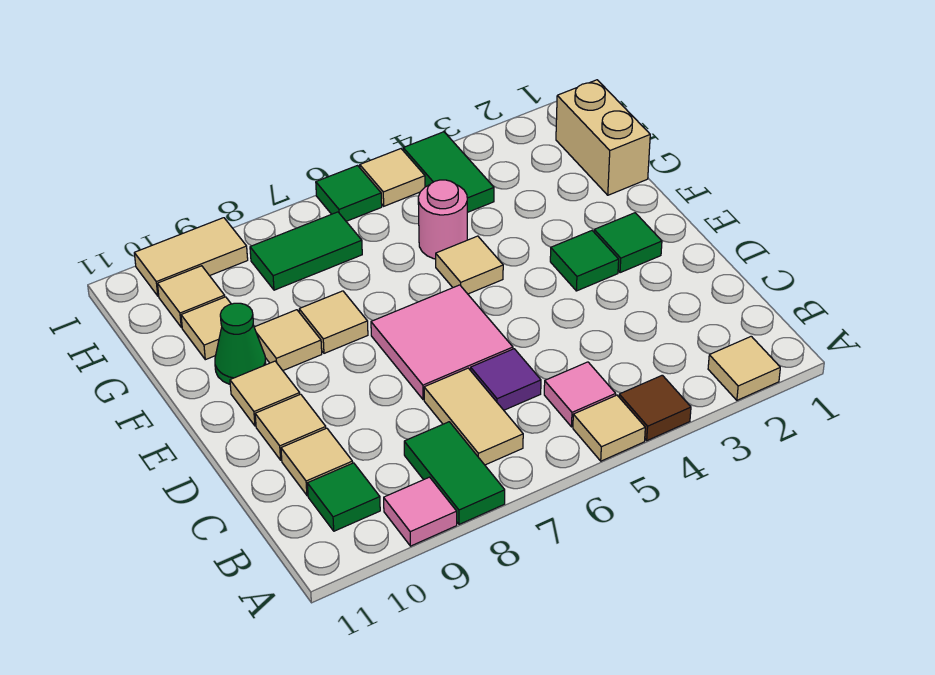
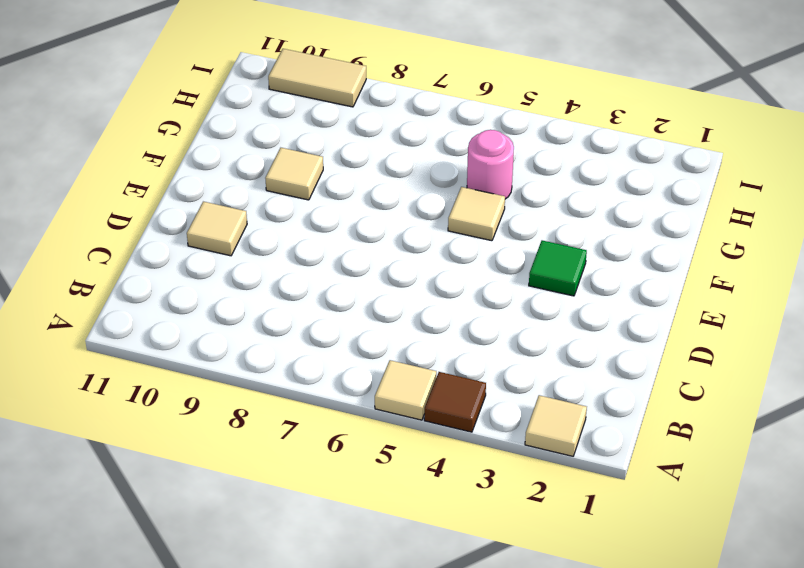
none -> green 1x2 tile [404,422,505,524]
none -> pink 1x1 tile [384,477,457,546]
none -> pink 1x1 tile [544,362,616,427]

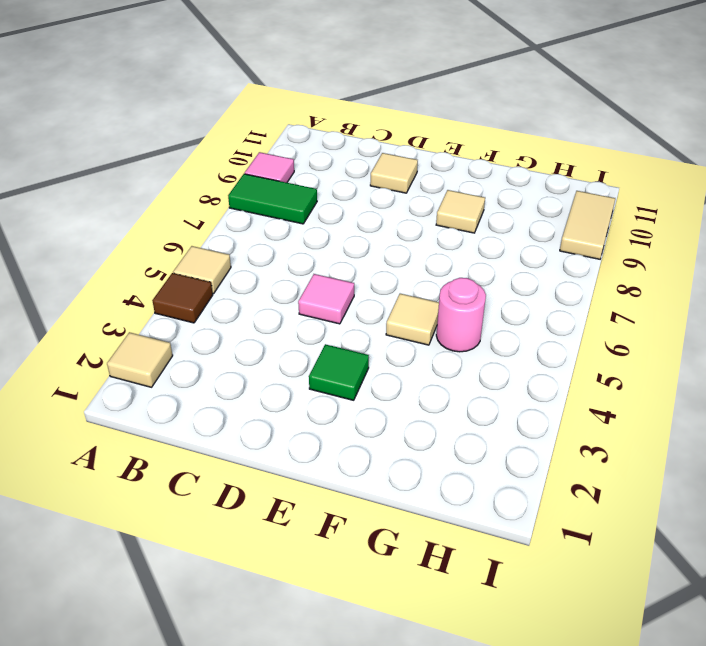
pink 1x1 tile [298,274,354,324] -> pink 1x1 tile moved to [544,362,616,427]
none -> tan 1x2 tile [424,368,523,465]
none -> green 1x1 tile [307,463,380,531]
none -> purple 1x1 tile [471,349,541,410]

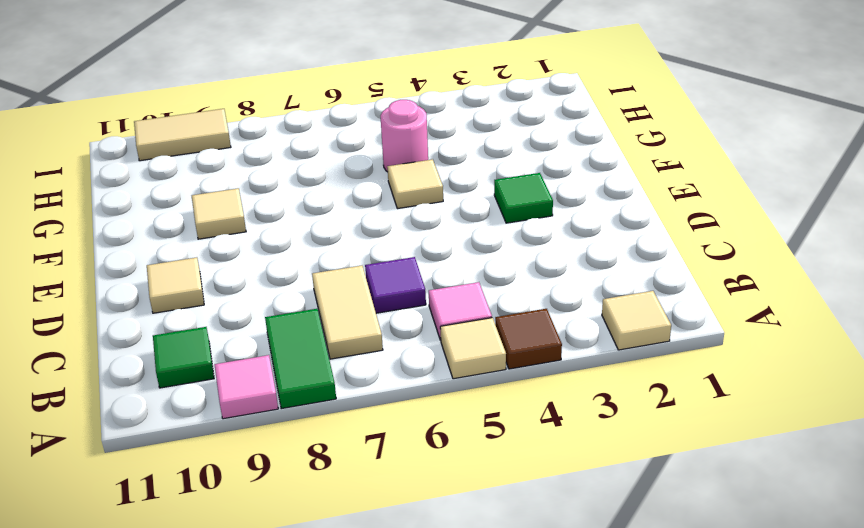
none -> tan 1x1 tile [281,428,353,495]
none -> pink 2x2 tile [371,285,513,400]
none -> green 1x1 tile [594,213,662,273]

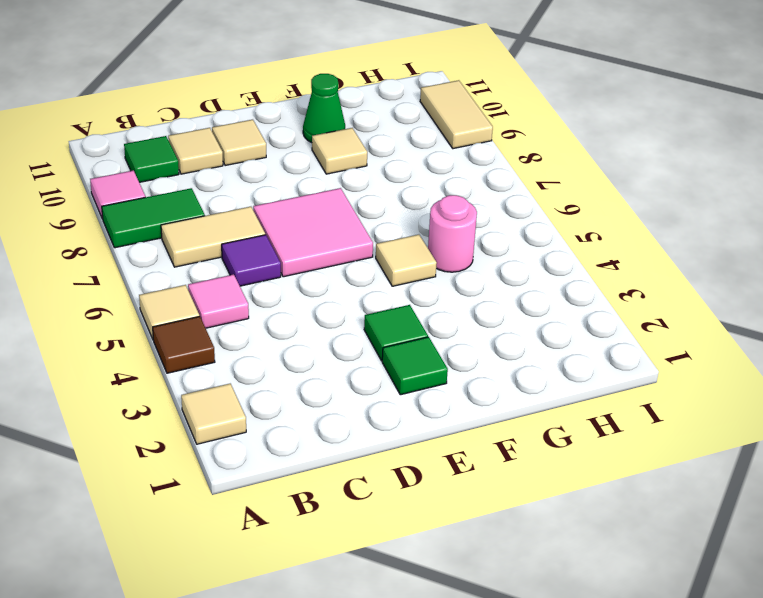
none -> tan 1x1 tile [230,361,300,426]
none -> tan 1x1 tile [299,291,368,353]
none -> tan 1x2 brick [556,80,650,195]

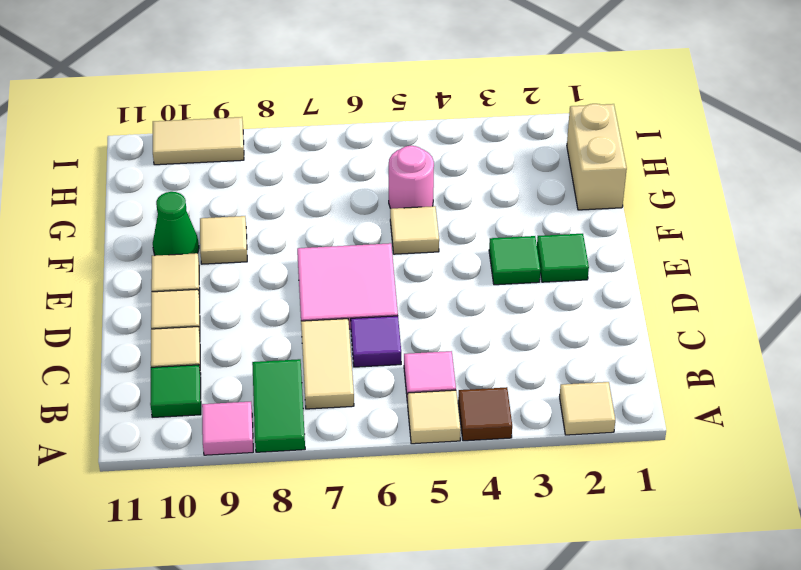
none -> tan 1x1 tile [299,291,368,353]
none -> tan 1x1 tile [181,297,231,360]
none -> green 1x2 tile [403,132,494,212]

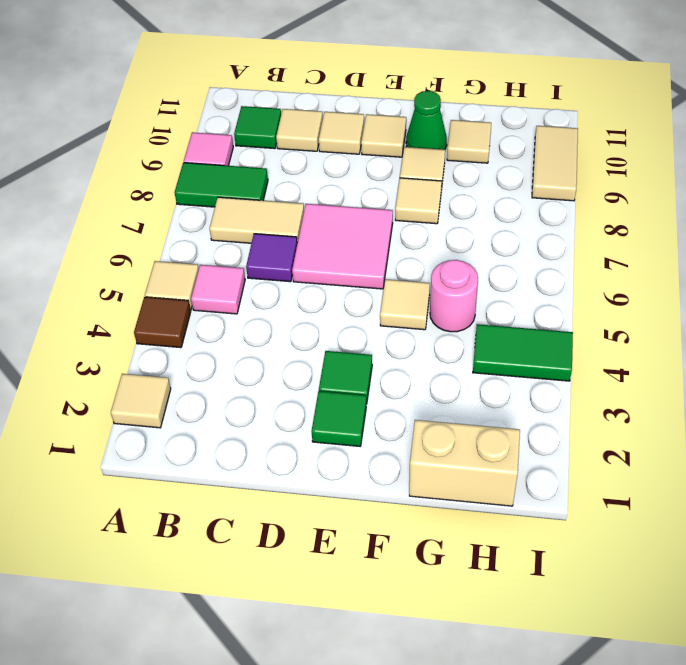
none -> green 1x2 tile [250,212,362,290]
none -> tan 1x1 tile [158,266,225,327]
none -> tan 1x1 tile [360,149,425,206]

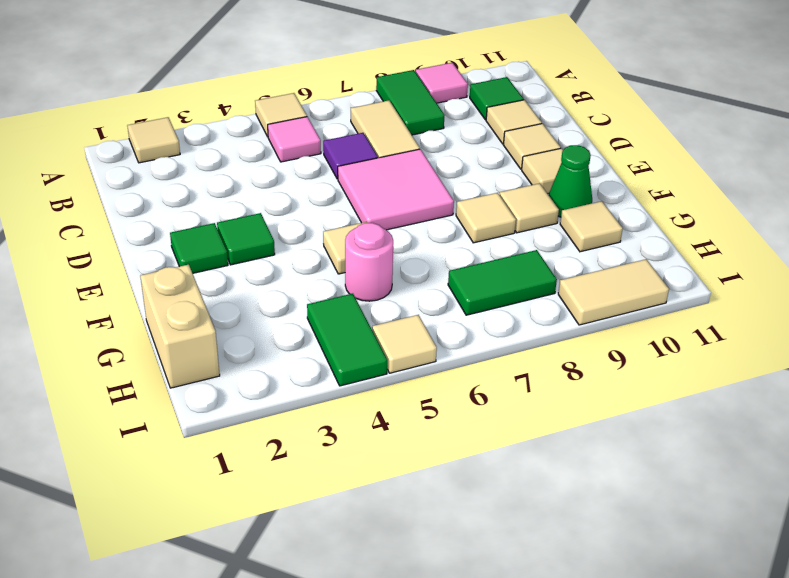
none -> brown 1x1 tile [619,375,691,441]
none -> tan 1x1 tile [158,266,225,327]
none -> green 1x1 tile [316,166,382,221]

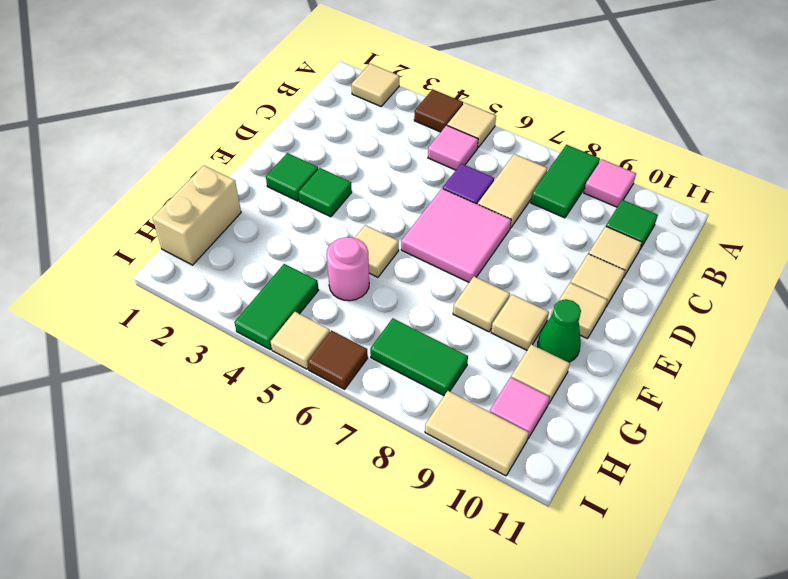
pink 1x1 tile [490,377,550,438] -> tan 1x1 tile [158,266,225,327]
brown 1x1 tile [308,331,368,389] -> green 1x1 tile [316,166,382,221]

